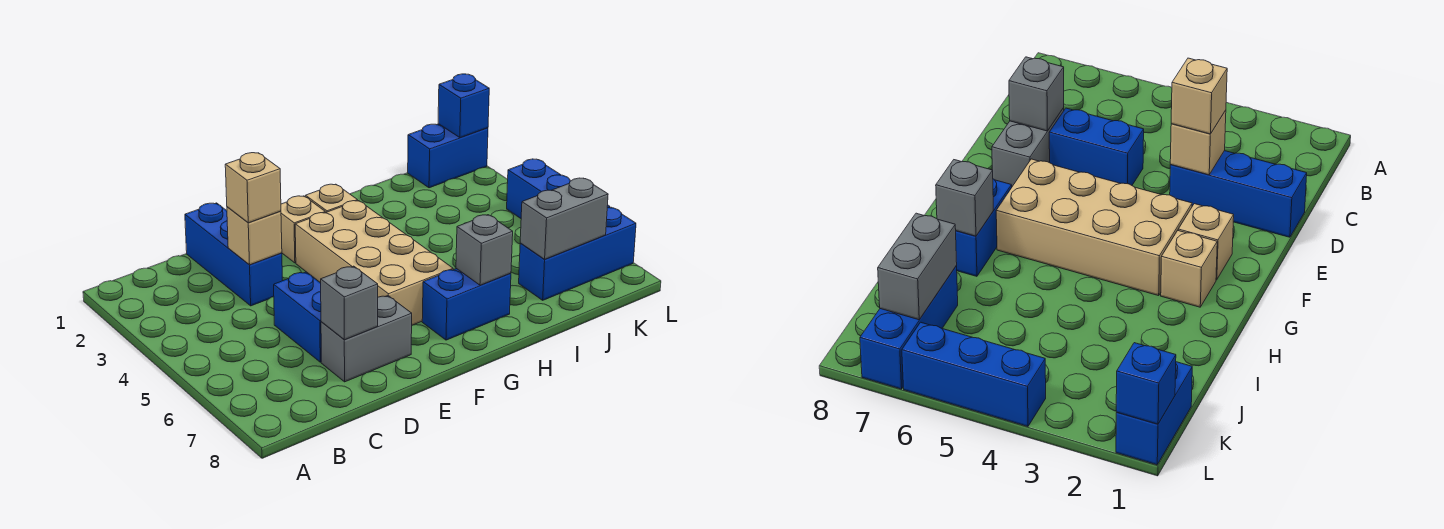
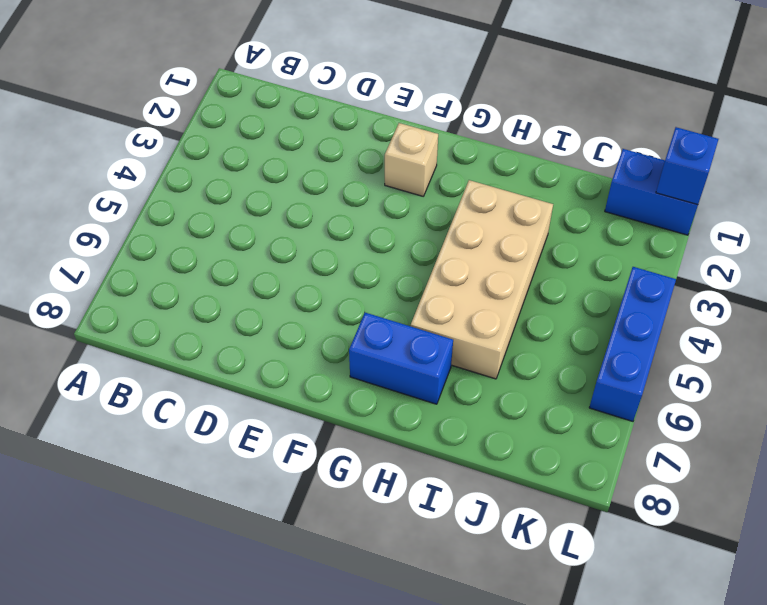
tan 2x4 brick [411,180,553,379] -> tan 2x4 brick moved to [295,201,453,325]
none -> blue 1x3 brick [185,203,282,306]
none -> blue 1x2 brick [274,272,321,362]
none -> grey 1x2 brick [321,296,412,382]

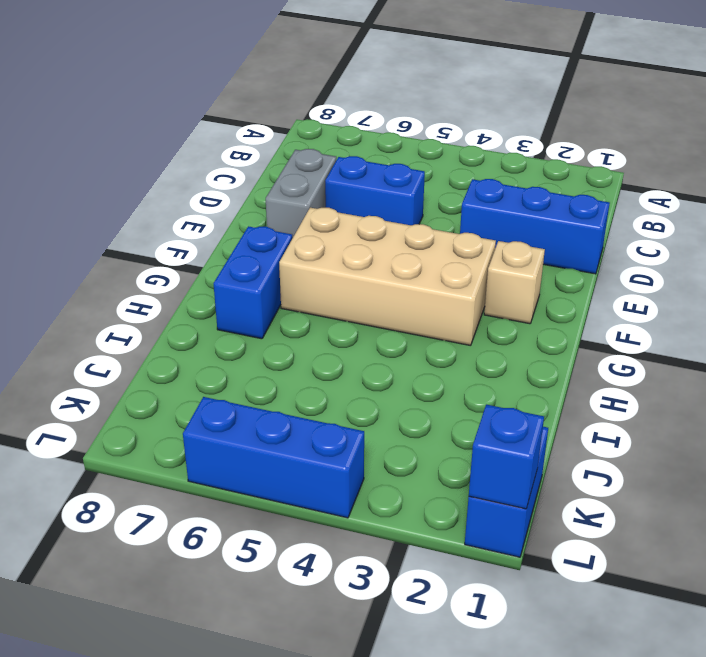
none -> tan 1x1 brick [306,184,358,213]
none -> blue 1x3 brick [519,207,636,300]
none -> tan 1x1 brick [227,207,282,265]

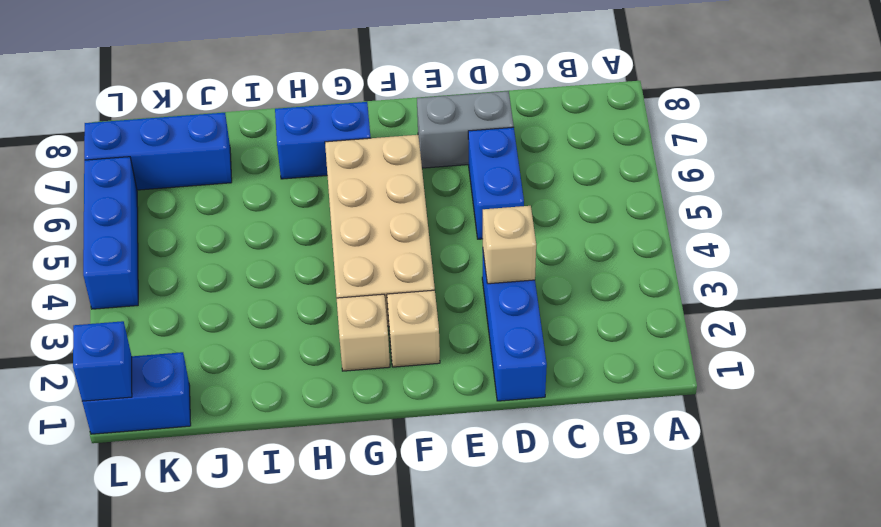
none -> grey 1x1 brick [321,266,378,340]
none -> grey 1x1 brick [456,215,513,285]
none -> grey 1x2 brick [520,178,608,259]

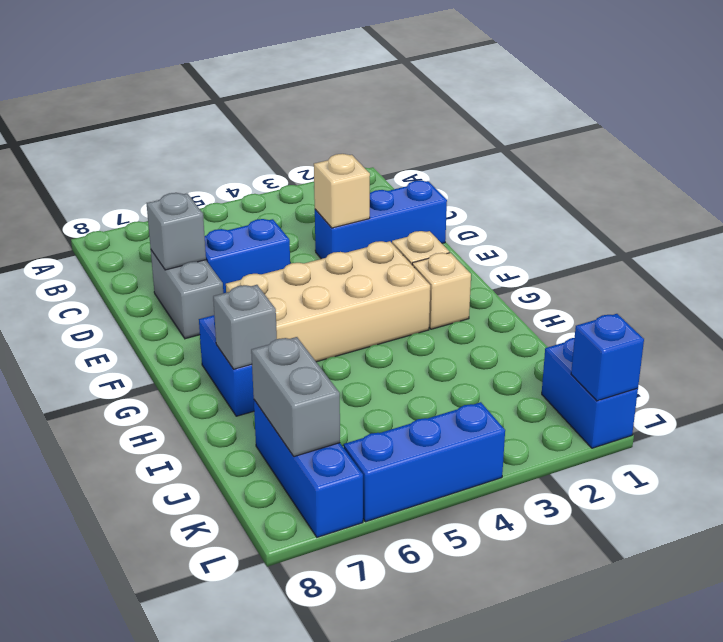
none -> tan 1x1 brick [225,153,281,223]

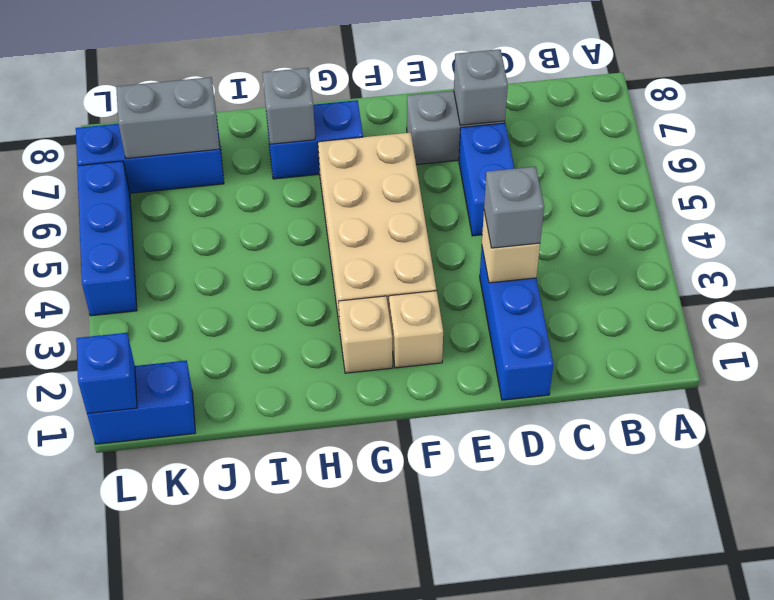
grey 1x1 brick [484,167,544,248] -> tan 1x1 brick [225,153,281,223]

